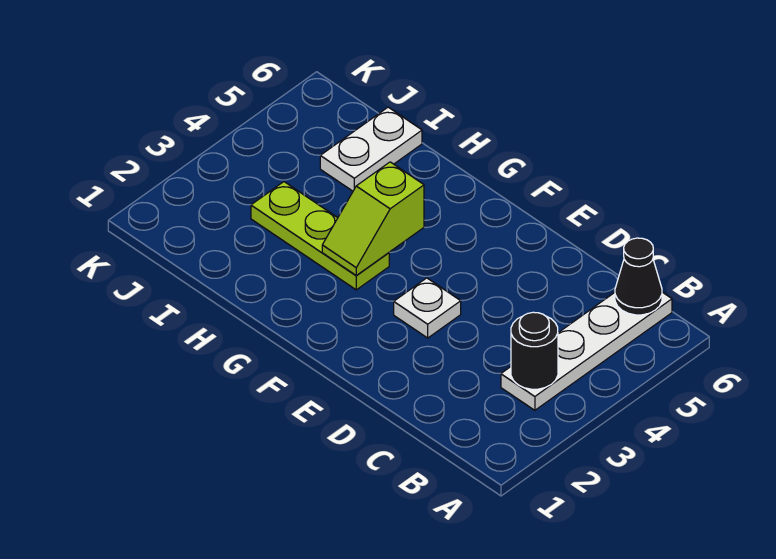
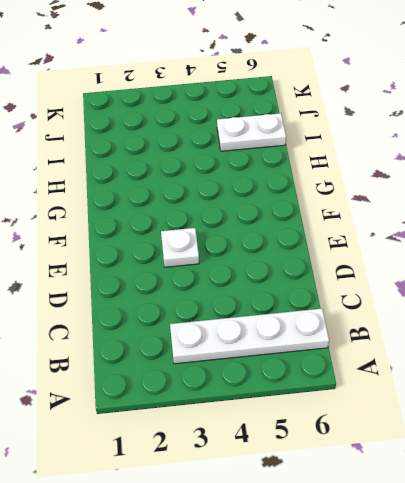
none -> lime 1x3 plate [251,182,389,290]
none -> black 1x1 round brick [511,312,558,389]

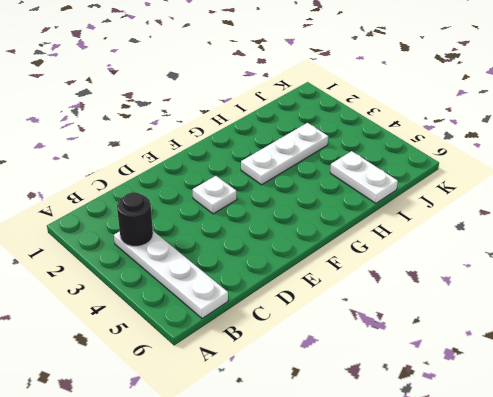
white 1x3 plate [241,123,328,185] -> lime 1x3 plate [251,182,389,290]
none -> black 1x1 cone [615,238,662,315]
none -> lime 1x2 slope [322,162,424,276]

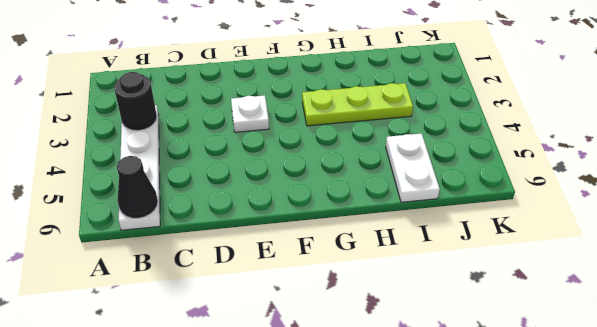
none -> lime 1x2 slope [322,162,424,276]

